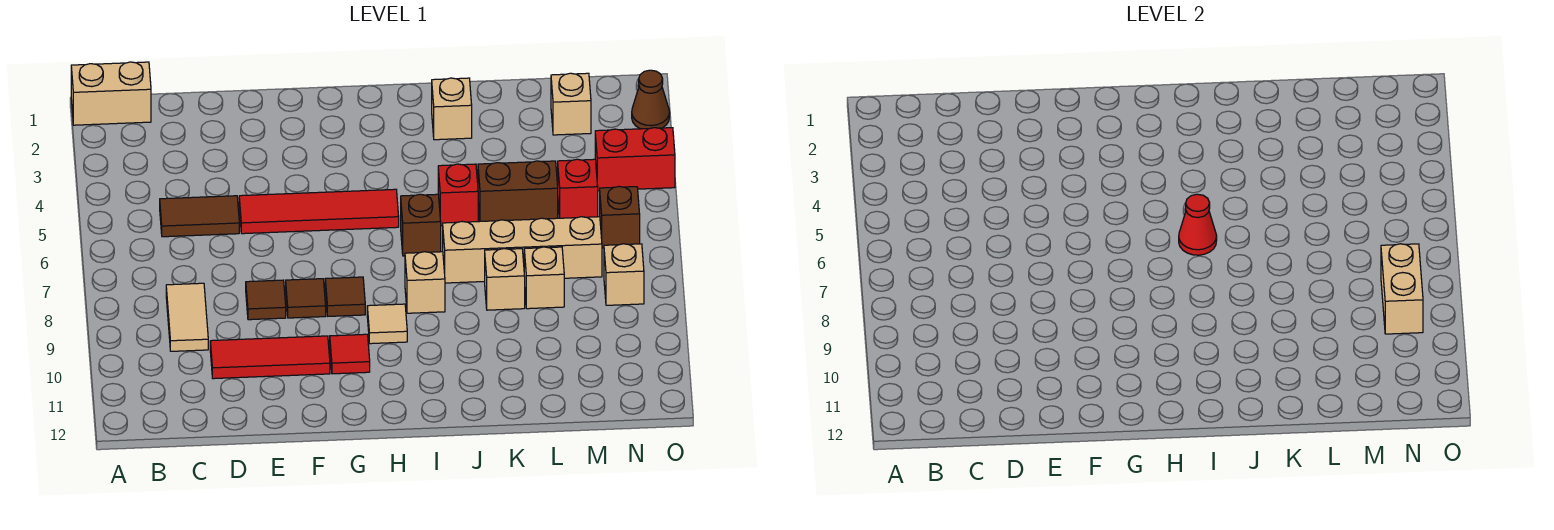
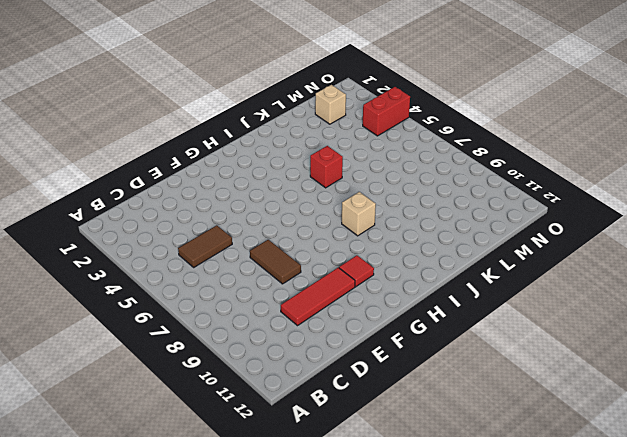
brown 1x2 tile [250,240,301,284] -> brown 1x1 tile [246,280,286,320]
none -> tan 1x2 brick [71,62,151,125]
none -> tan 1x2 tile [166,283,208,351]
none -> red 1x4 tile [239,189,399,234]

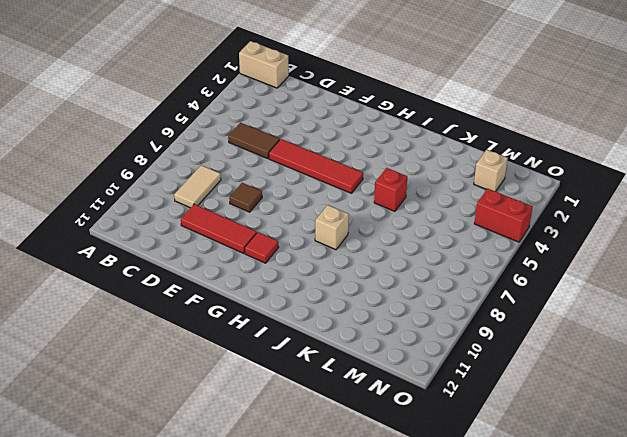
none -> brown 1x1 tile [286,279,326,318]
none -> brown 1x1 tile [325,277,365,316]
none -> tan 1x1 tile [367,304,407,344]

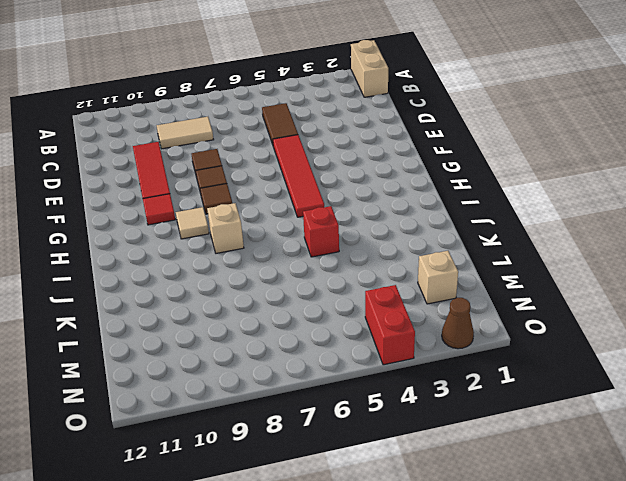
none -> brown 1x1 brick [401,194,441,256]
none -> tan 1x1 brick [432,78,472,140]
none -> tan 1x4 brick [443,217,602,283]

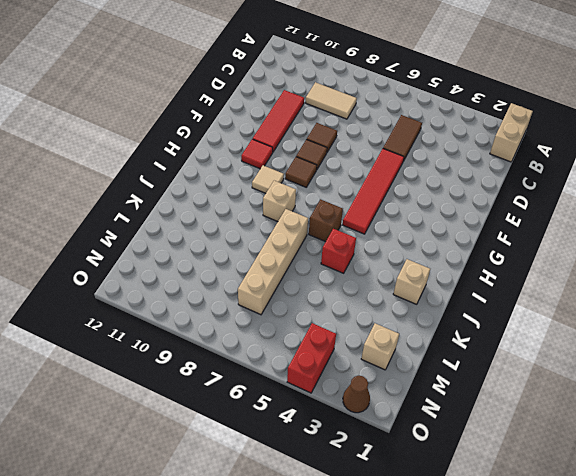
none -> brown 1x2 brick [478,161,558,221]
none -> tan 1x1 brick [485,249,525,310]
none -> tan 1x1 brick [524,247,564,309]

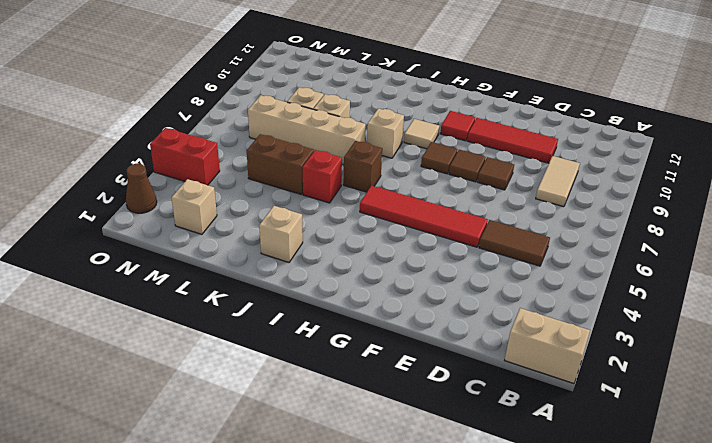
none -> red 1x1 brick [558,159,598,218]
none -> brown 1x1 brick [600,187,640,248]
none -> tan 1x1 brick [604,244,644,305]

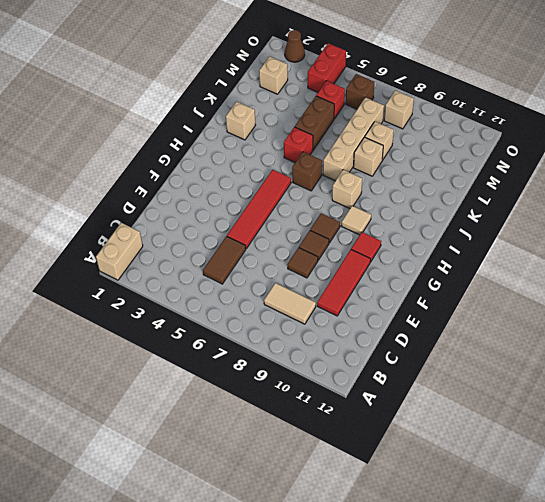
none -> red 1x1 cone [1179,194,1217,255]
none -> tan 1x2 brick [1381,244,1423,334]

